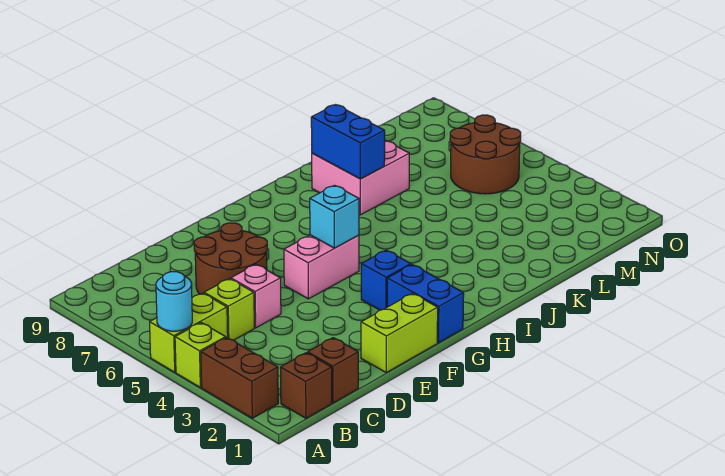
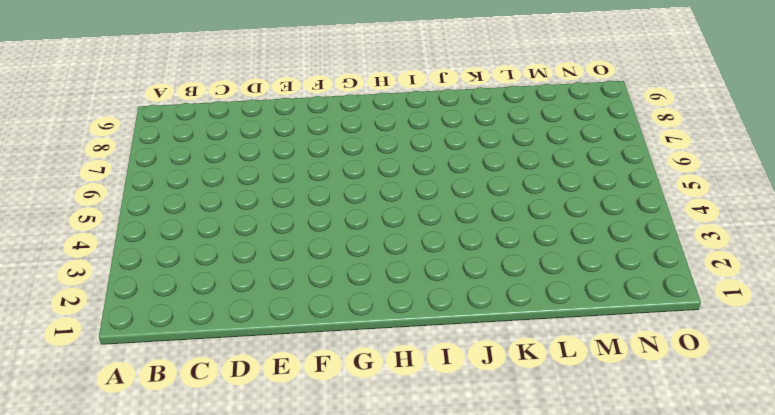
none -> brown 1x2 brick [201,338,278,418]
none -> lime 1x1 brick [175,323,226,387]
none -> lime 1x2 brick [150,293,228,372]

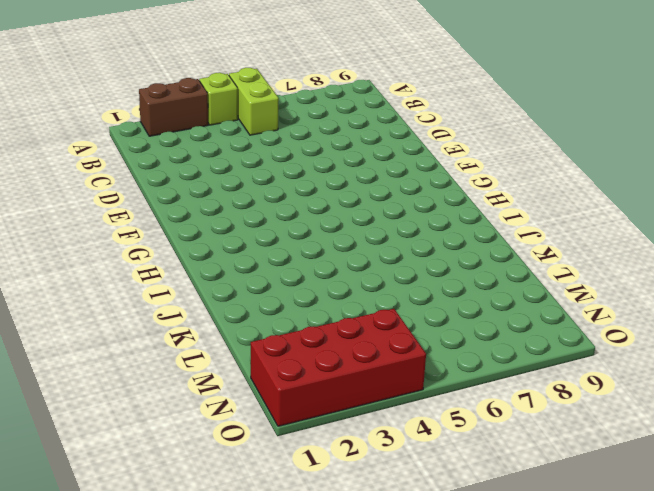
red 2x4 brick [251,309,426,426] -> none
none -> brown 1x1 brick [280,353,332,418]
none -> brown 1x1 brick [308,338,358,403]
none -> lime 1x1 brick [204,279,254,340]

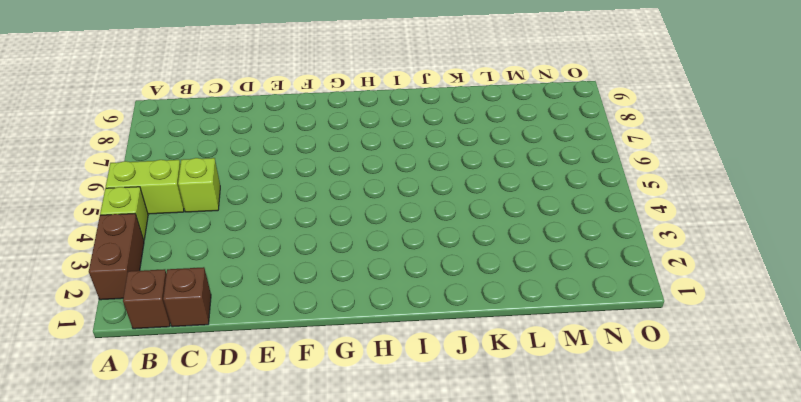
none -> pink 1x1 brick [231,264,281,328]
none -> brown 2x2 round brick [194,223,267,294]
none -> lime 1x2 brick [361,293,438,372]

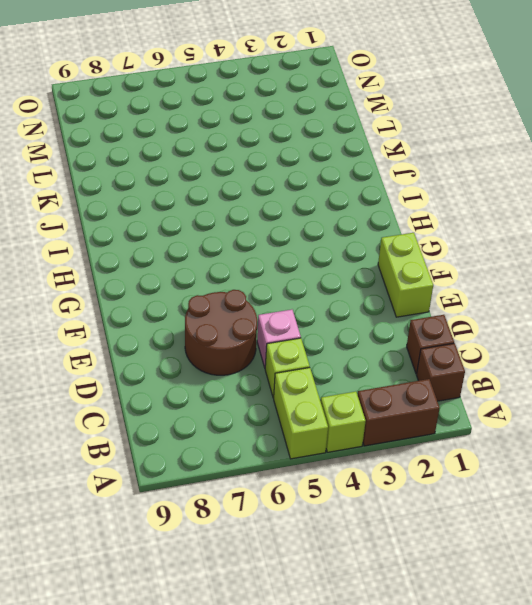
none -> pink 1x2 brick [284,235,359,299]
none -> blue 1x2 brick [387,265,464,343]
none -> blue 1x1 brick [361,250,411,310]

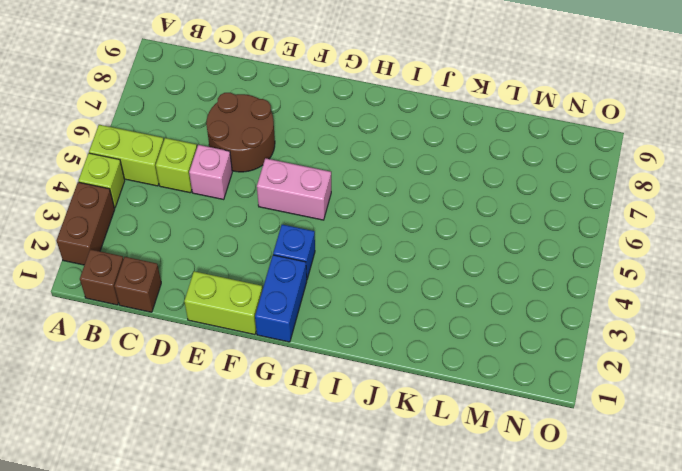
none -> pink 2x2 brick [312,140,409,215]
none -> brown 2x2 round brick [450,115,521,194]
none -> cyan 1x1 round brick [156,272,192,331]

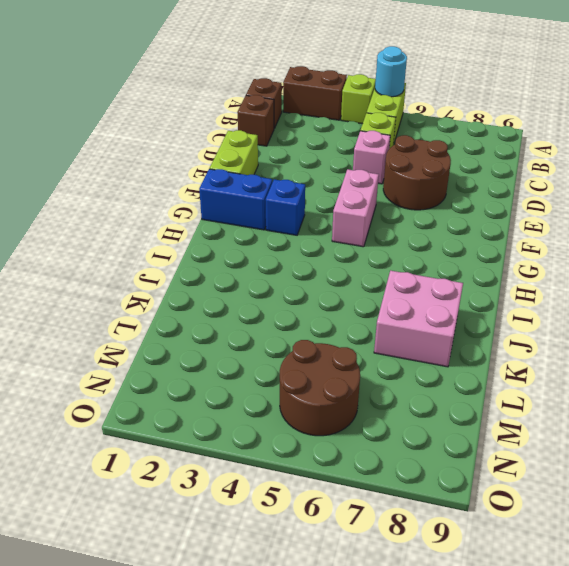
none -> cyan 1x1 brick [310,185,359,248]
none -> blue 1x2 brick [311,105,385,179]

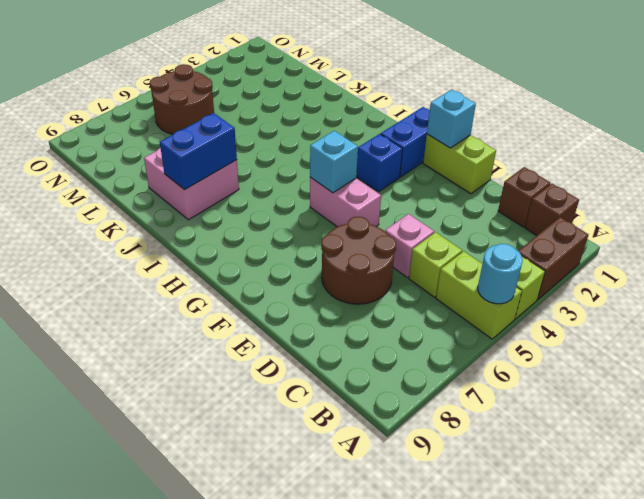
cyan 1x1 brick [427,90,476,148] -> none

